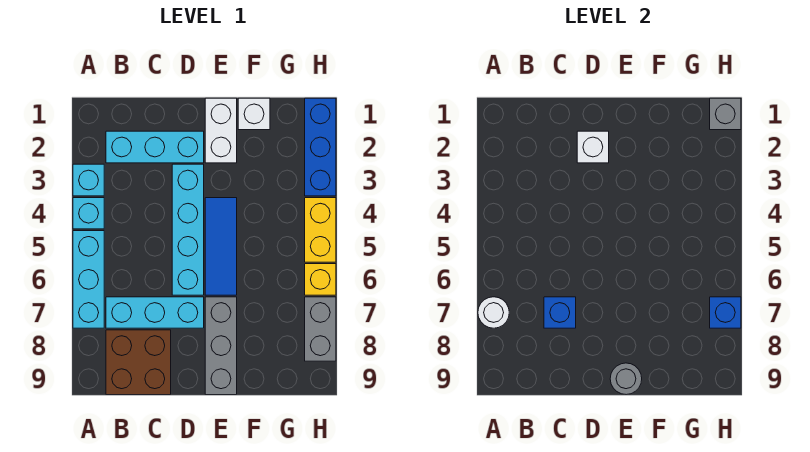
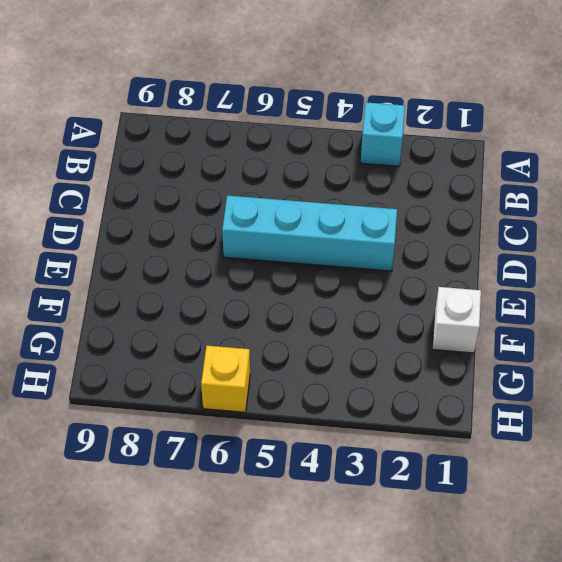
none -> cyan 1x1 brick [73,198,104,229]
none -> cyan 1x3 brick [73,231,104,328]
none -> cyan 1x3 brick [106,131,204,163]

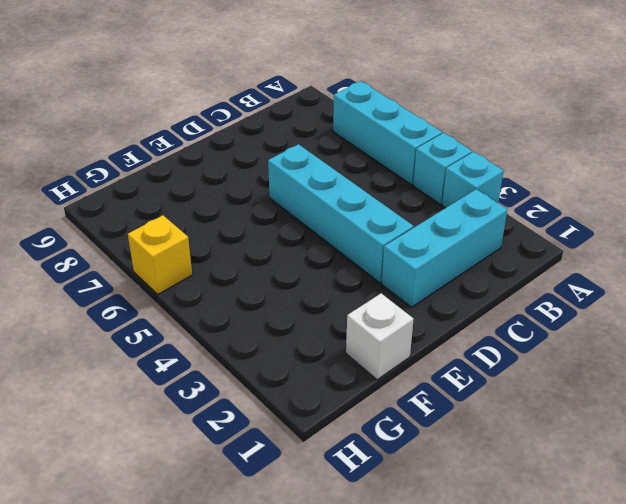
none -> cyan 1x3 brick [106,297,204,328]
none -> brown 2x2 brick [106,330,171,395]
none -> white 1x2 brick [205,98,237,163]

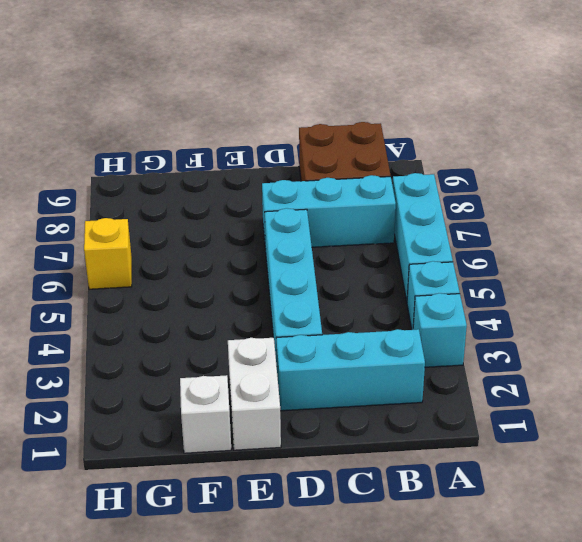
none -> blue 1x3 tile [205,198,237,295]
none -> grey 1x3 brick [205,297,237,395]
none -> blue 1x3 brick [305,98,336,196]

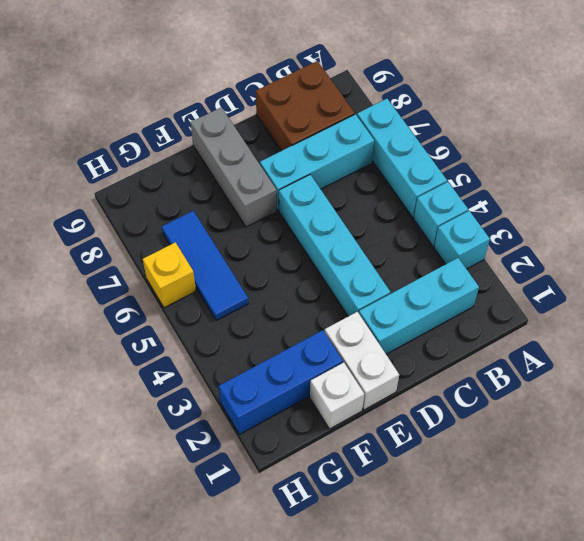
blue 1x3 brick [219,330,343,434] -> blue 1x3 brick turned to [305,98,336,196]
blue 1x3 tile [162,211,248,321] -> blue 1x3 tile moved to [205,198,237,295]
none -> yellow 1x2 brick [305,198,336,262]
none -> grey 1x2 brick [305,297,336,361]
none -> white 1x1 round brick [478,297,509,328]

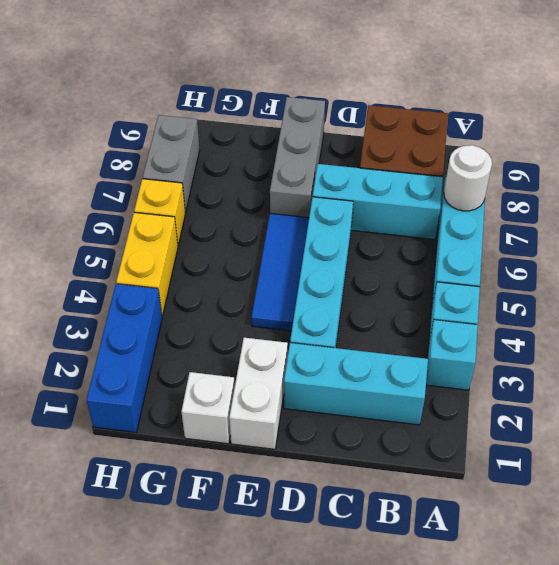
none -> blue 1x1 brick [544,297,576,328]
none -> white 1x1 brick [577,131,609,163]
none -> grey 1x1 round brick [610,363,642,395]

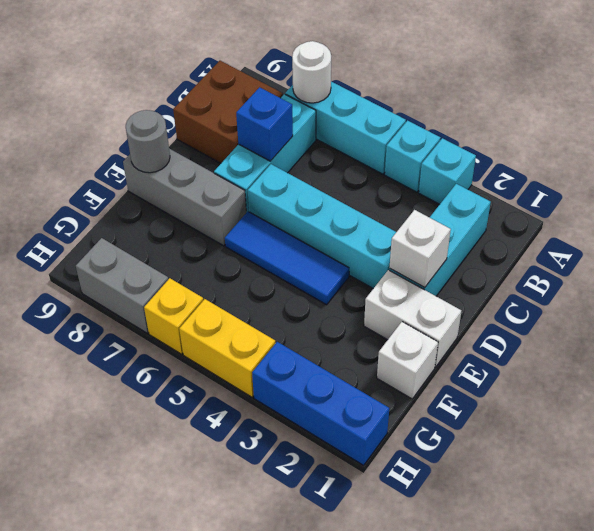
none -> grey 1x1 brick [710,98,741,130]
none -> blue 1x1 brick [710,297,741,328]

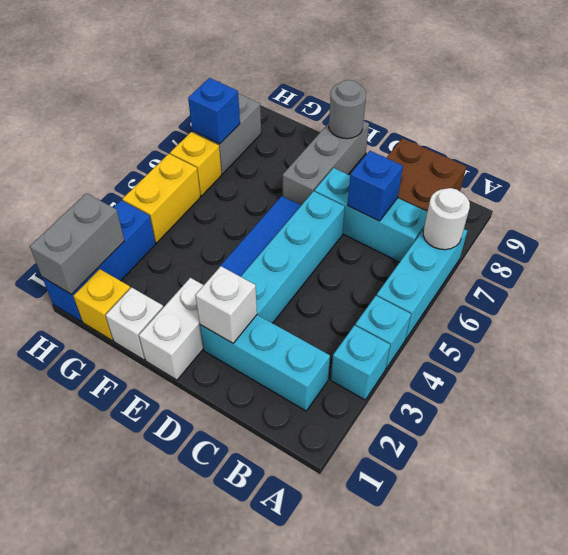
yellow 1x1 brick [73,269,130,340] -> none
grey 1x2 brick [30,193,124,295] -> grey 1x1 brick [710,98,741,130]

